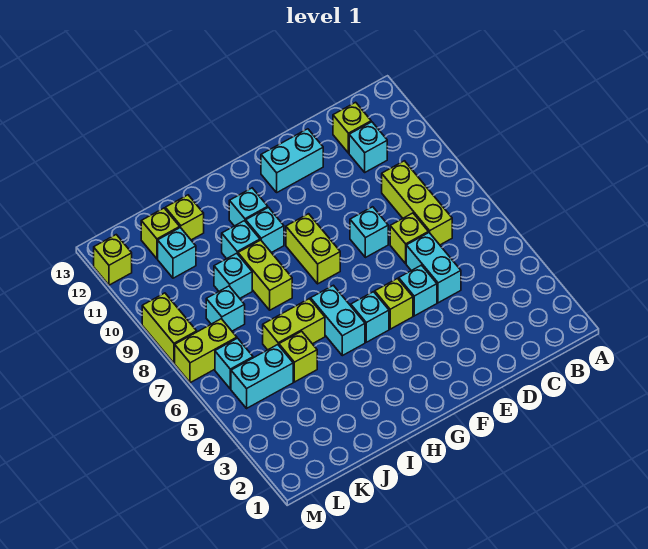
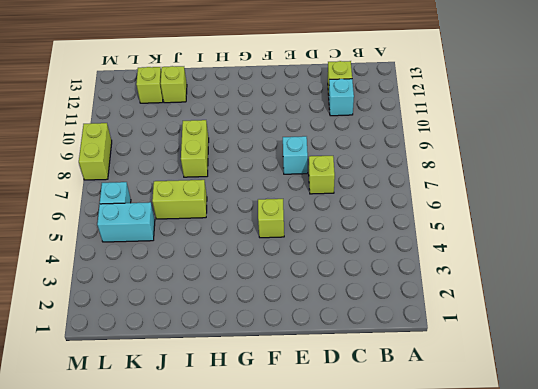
none -> lime 1x3 brick [382,161,452,245]
none -> cyan 1x2 brick [406,233,461,303]
none -> cyan 1x1 brick [399,265,437,316]

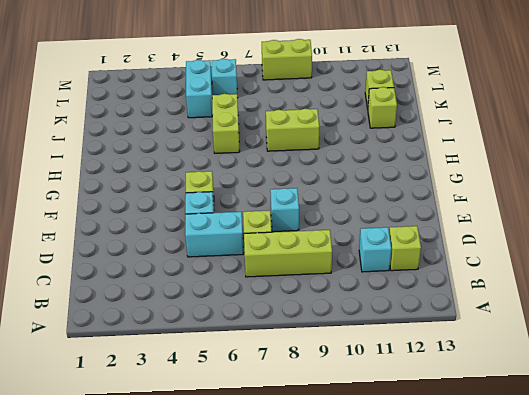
none -> cyan 1x2 brick [261,129,323,192]
none -> cyan 1x1 brick [351,292,389,342]
none -> lime 1x2 brick [286,214,340,284]

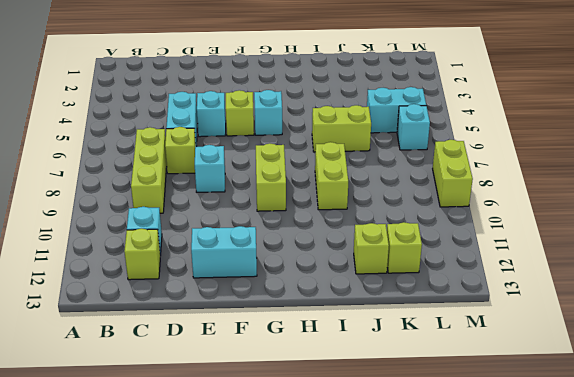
none -> cyan 1x2 brick [311,285,365,356]
none -> cyan 1x1 brick [246,207,284,253]
none -> cyan 1x1 brick [229,188,268,226]

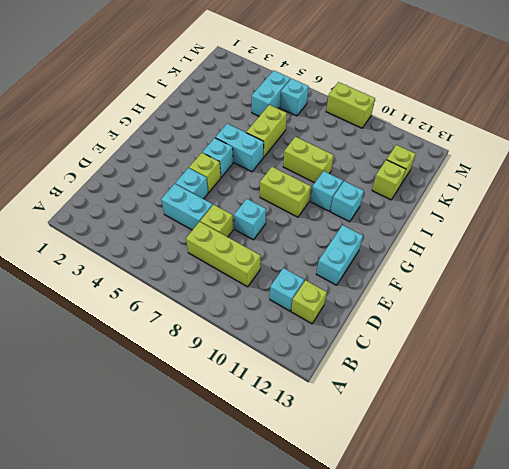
none -> cyan 1x1 brick [222,221,260,259]
none -> lime 1x1 brick [279,331,317,382]
none -> cyan 1x1 brick [214,253,252,298]

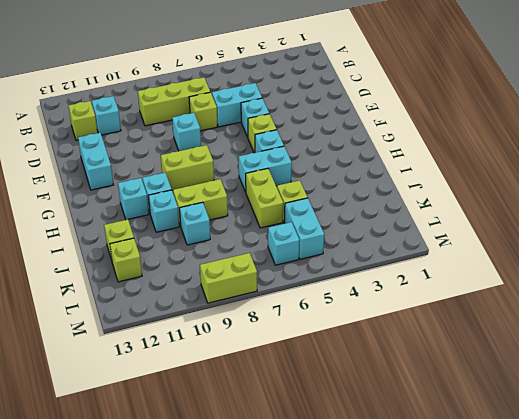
none -> cyan 1x1 brick [206,286,245,331]
none -> cyan 1x1 brick [158,227,196,278]
none -> lime 1x2 brick [175,319,237,383]

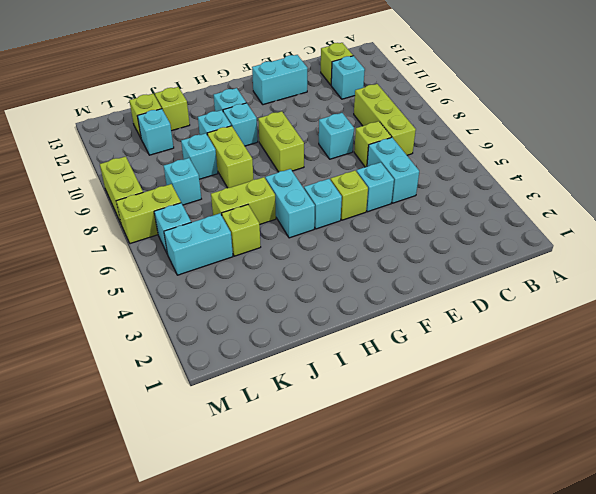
none -> lime 1x1 brick [94,235,132,285]

